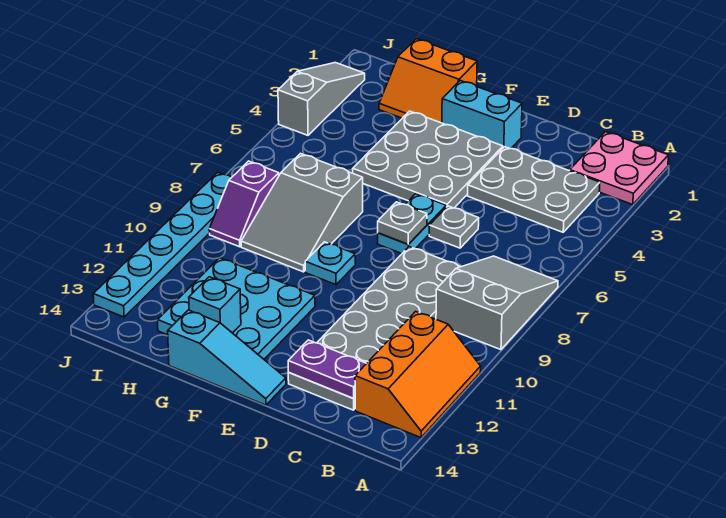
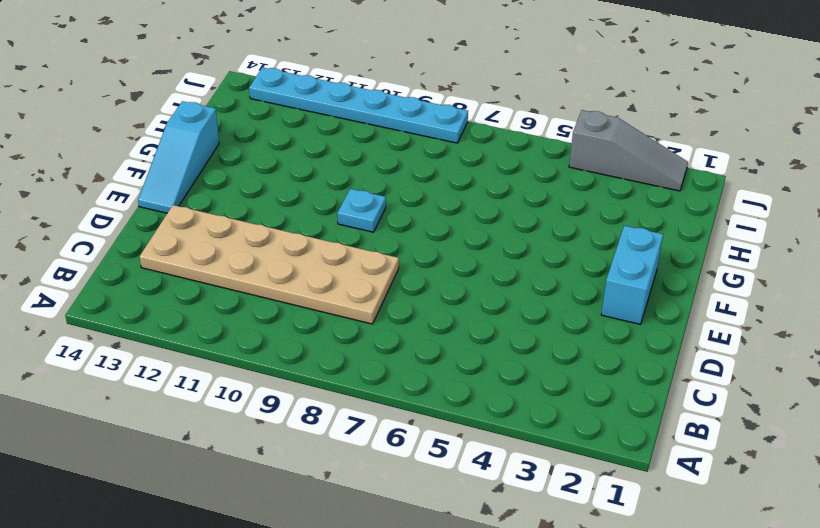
tan 2x6 plate [140,205,399,324] -> grey 2x6 plate [288,247,461,410]
none -> pink 2x2 plate [570,132,668,205]
none -> grey 2x3 slope [436,256,558,350]
none -> orange 2x3 slope [355,311,481,438]

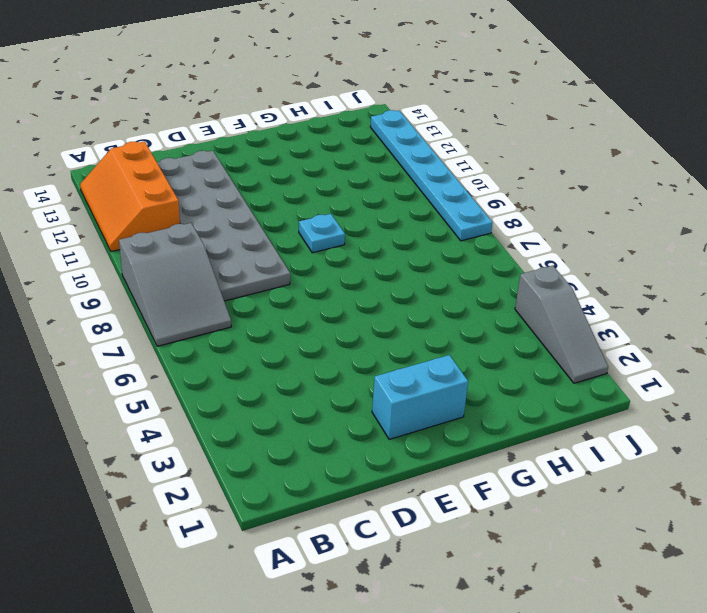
none -> pink 2x2 plate [570,132,668,205]
none -> grey 2x3 plate [468,147,600,232]
none -> grey 1x1 plate [429,206,479,248]

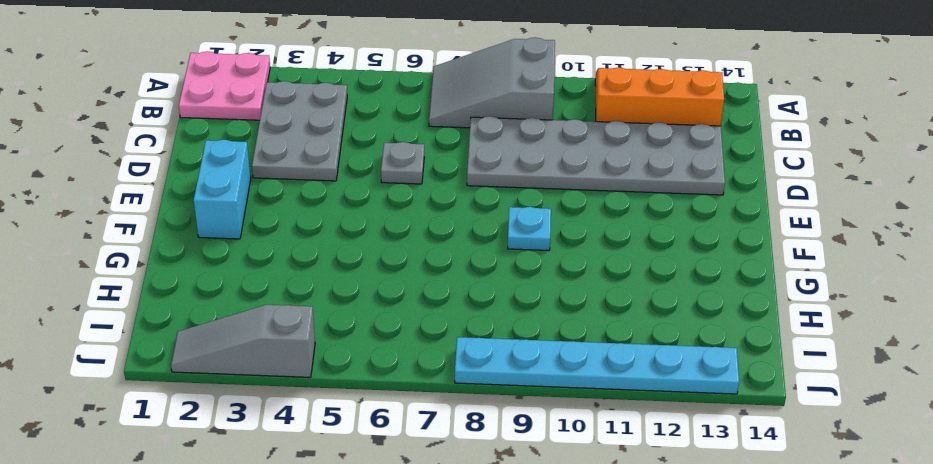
none -> grey 3x3 plate [353,111,503,208]
none -> cyan 1x2 plate [378,194,446,254]
none -> cyan 1x3 slope [168,310,286,405]

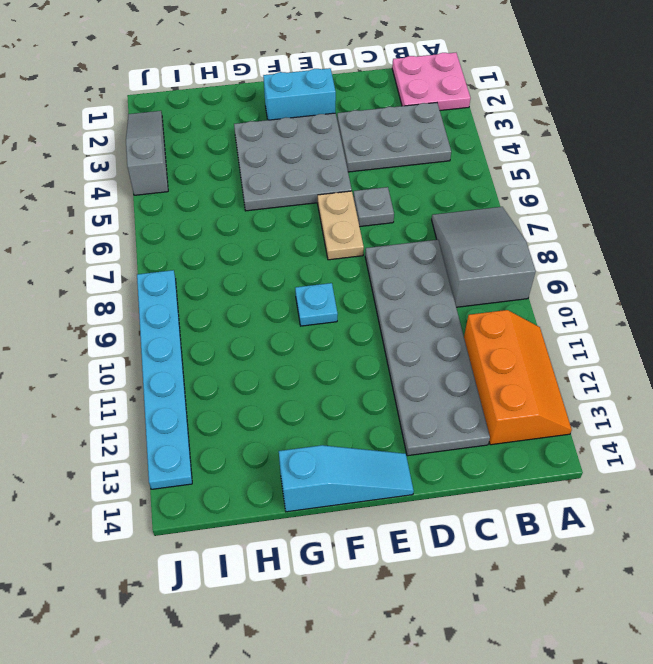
tan 1x2 plate [318,191,364,260] -> cyan 1x2 plate [378,194,446,254]
none -> cyan 3x3 plate [158,258,315,359]
none -> orange 2x2 slope [379,39,477,123]
none -> grey 2x3 slope [241,154,363,272]

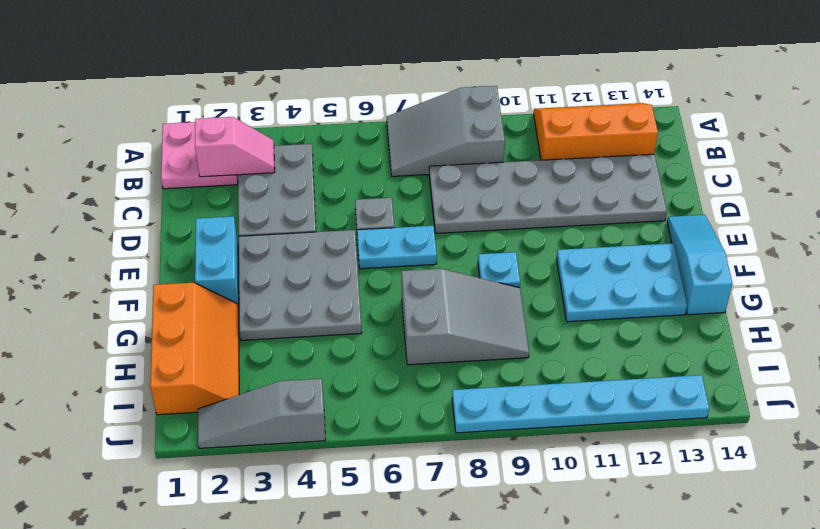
pink 1x2 slope [195,117,275,177] -> none
cyan 2x3 plate [557,243,687,322] -> cyan 3x3 plate [158,258,315,359]
orange 2x3 slope [150,283,239,415] -> orange 2x2 slope [379,39,477,123]
none -> purple 1x2 slope [209,161,279,247]
none -> purple 1x2 plate [288,340,367,398]
none -> grey 1x1 plate [378,202,427,244]

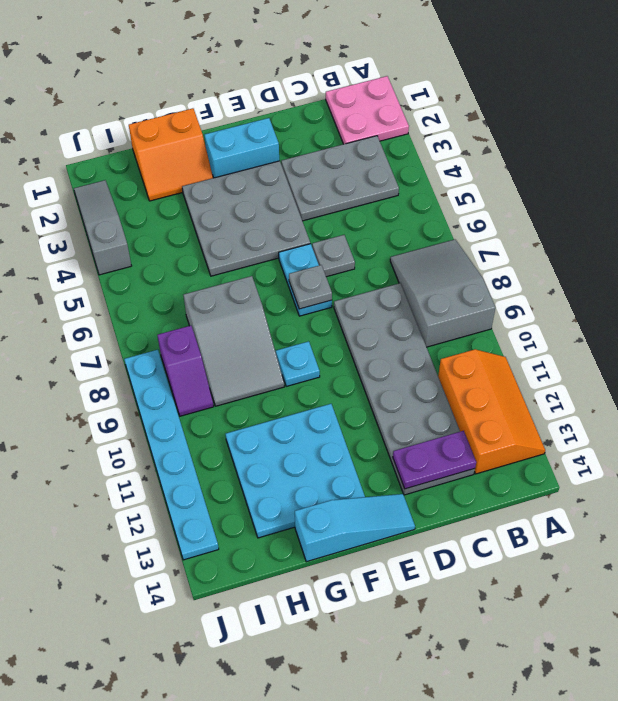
none -> cyan 1x1 brick [189,277,241,333]

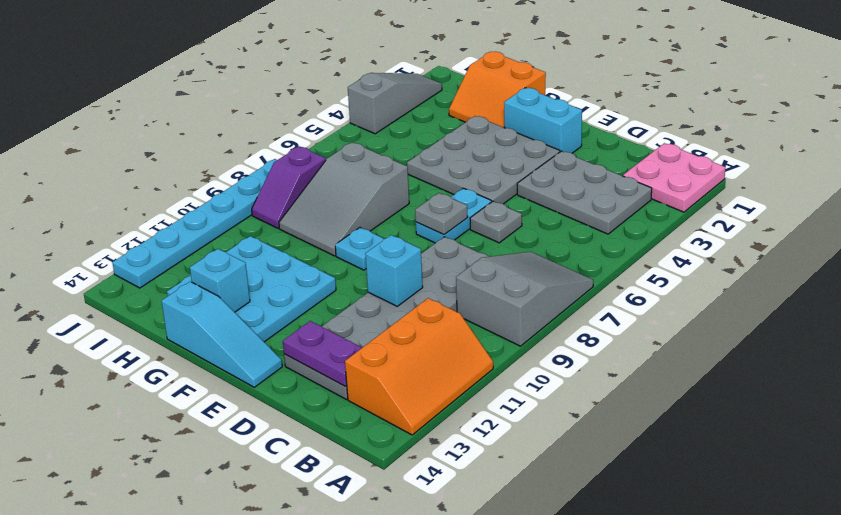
cyan 1x1 brick [365,235,423,306] -> none

